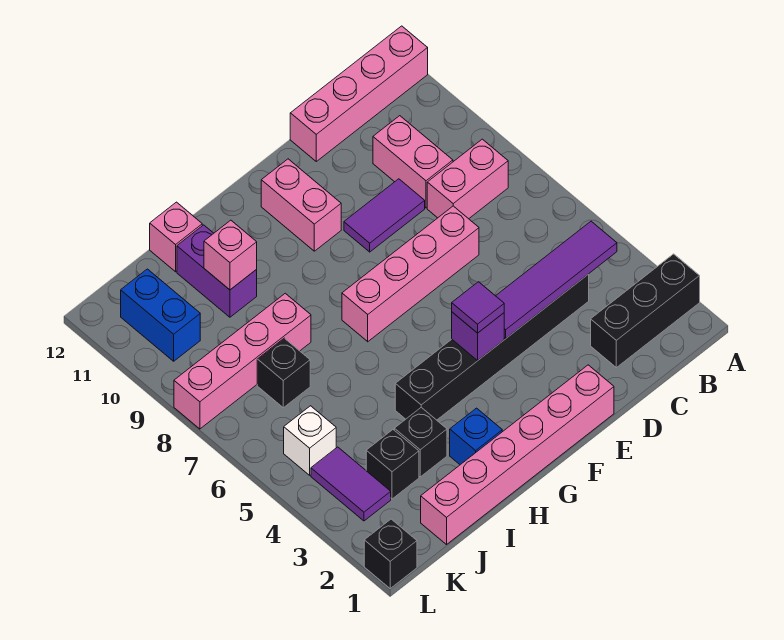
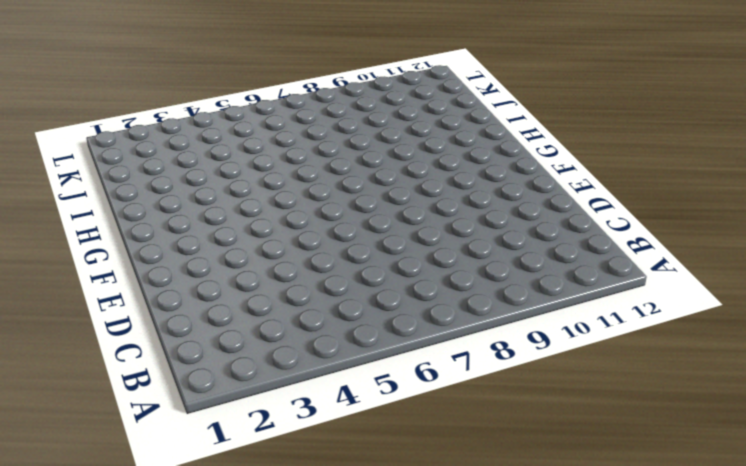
none -> black 1x3 brick [591,254,700,368]
none -> pink 1x4 brick [290,26,428,161]
none -> pink 1x2 brick [427,139,508,219]

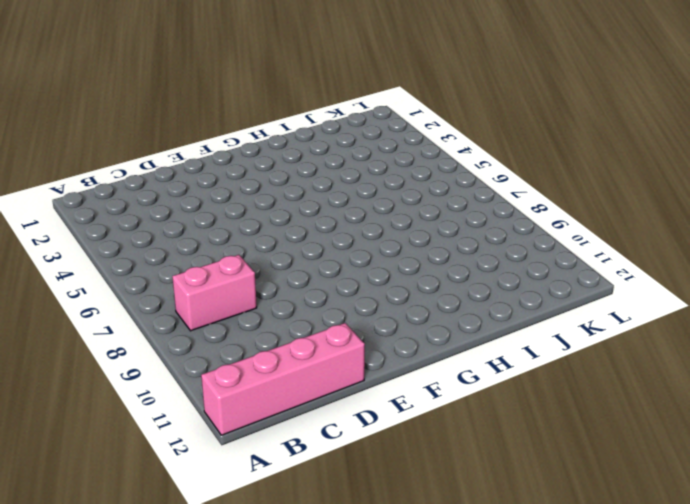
none -> black 1x3 brick [591,254,700,368]
none -> black 1x6 brick [395,274,589,420]
none -> pink 1x2 brick [373,116,453,208]

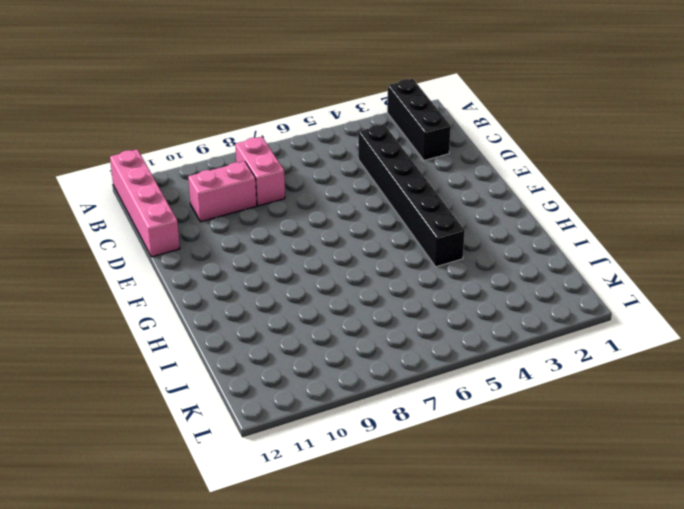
none -> pink 1x4 brick [342,206,479,342]
none -> purple 1x2 tile [344,179,425,252]
none -> pink 1x6 brick [421,365,614,545]

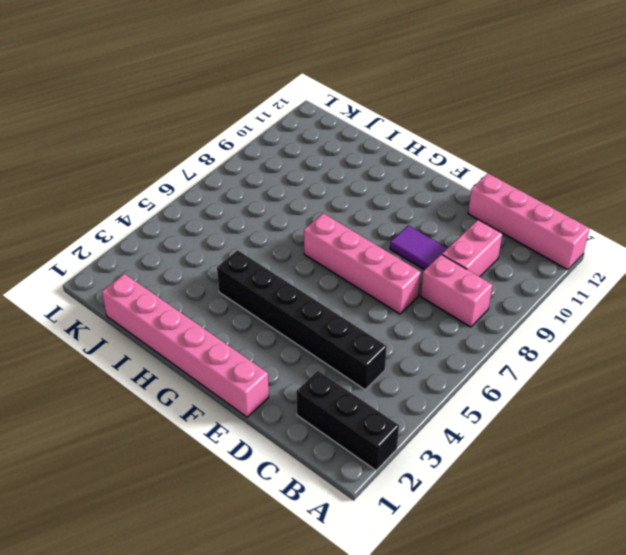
none -> pink 1x2 brick [261,159,341,251]
none -> blue 1x1 brick [450,408,502,465]
none -> black 1x1 brick [394,407,447,477]

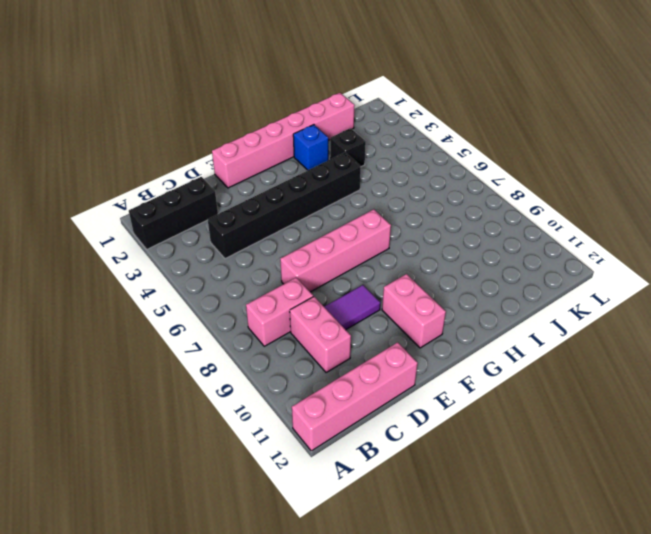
none -> pink 1x4 brick [174,293,311,429]
none -> purple 1x2 brick [177,225,257,317]
none -> pink 1x1 brick [150,202,202,272]

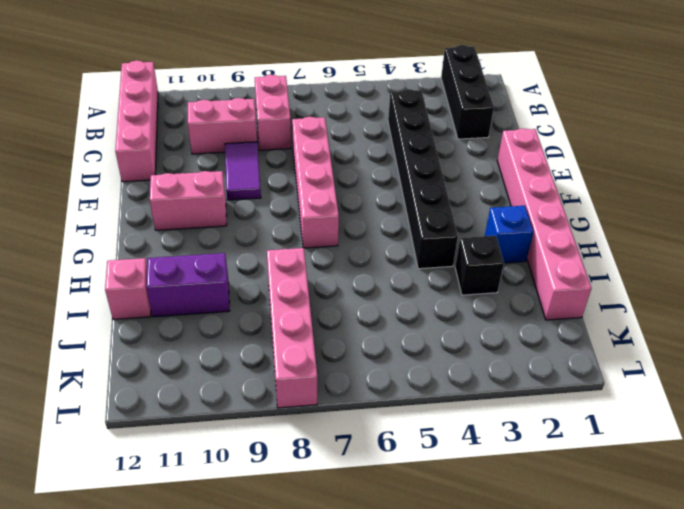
none -> black 1x1 brick [366,430,419,499]
none -> black 1x1 brick [257,338,310,408]
none -> purple 1x2 tile [311,447,391,521]

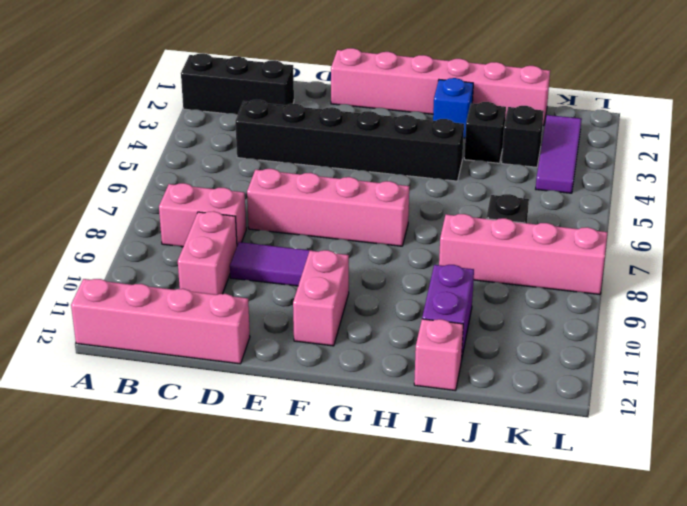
purple 1x3 tile [536,115,582,193] -> purple 1x2 tile [311,447,391,521]
none -> white 1x1 brick [284,406,336,475]
none -> blue 1x2 brick [121,269,200,361]
none -> black 1x1 brick [364,519,417,588]

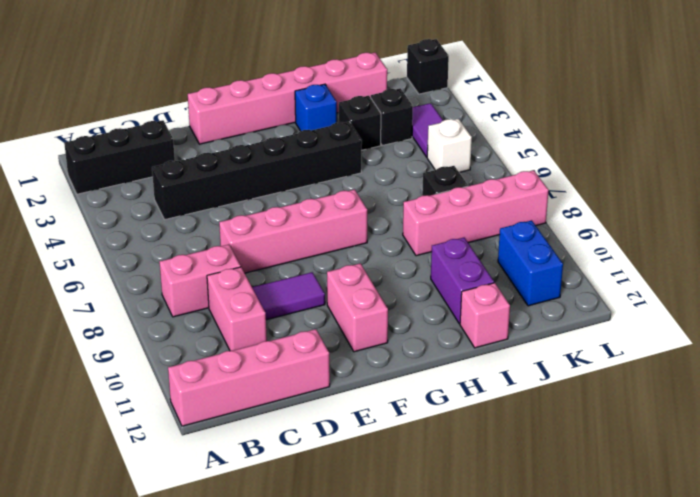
none -> purple 1x4 tile [496,221,617,338]
none -> purple 1x1 brick [452,312,504,361]
none -> pink 1x1 brick [204,220,257,290]

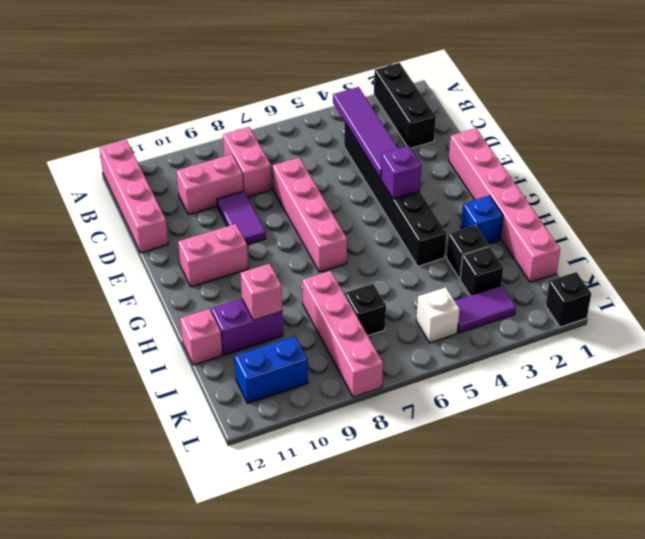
none -> purple 1x1 tile [452,282,504,333]

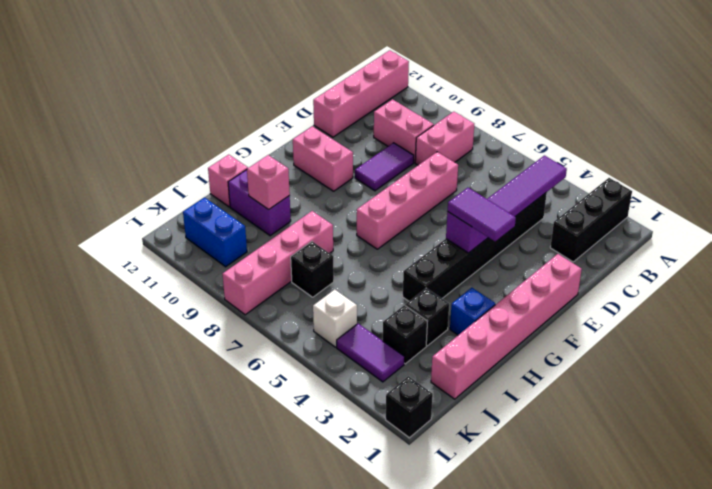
purple 1x2 tile [448,188,516,241] -> purple 1x1 tile [452,282,504,333]

